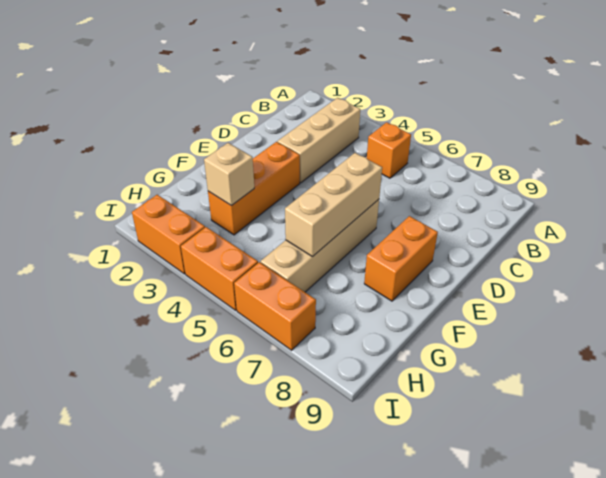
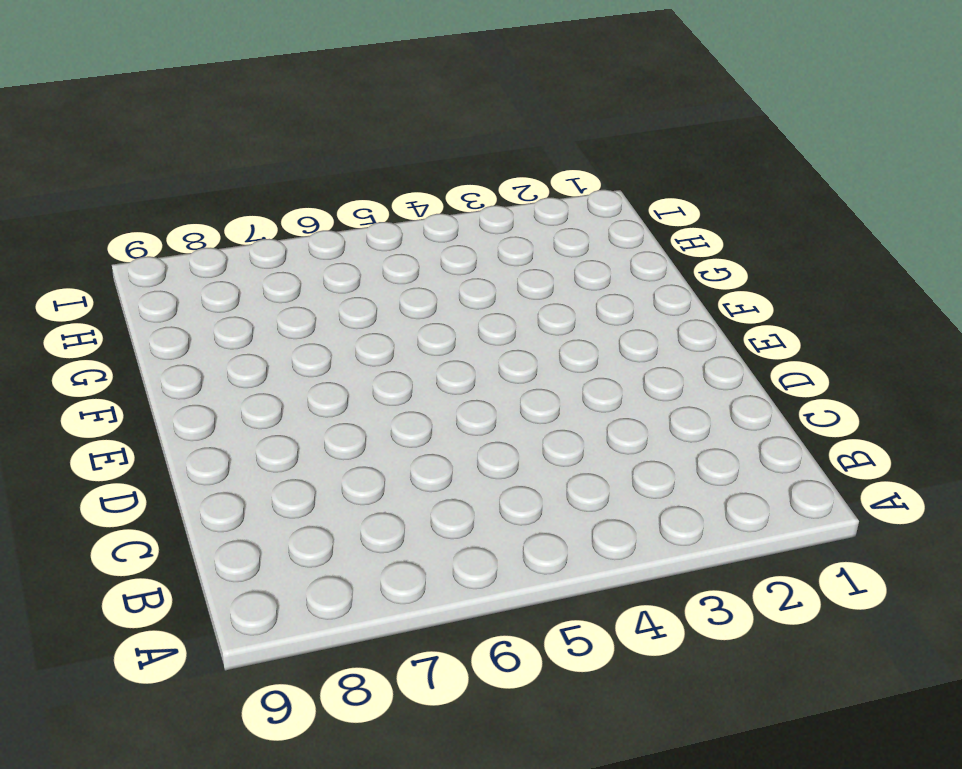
none -> tan 1x3 brick [277,98,360,183]
none -> orange 1x1 brick [367,122,411,178]

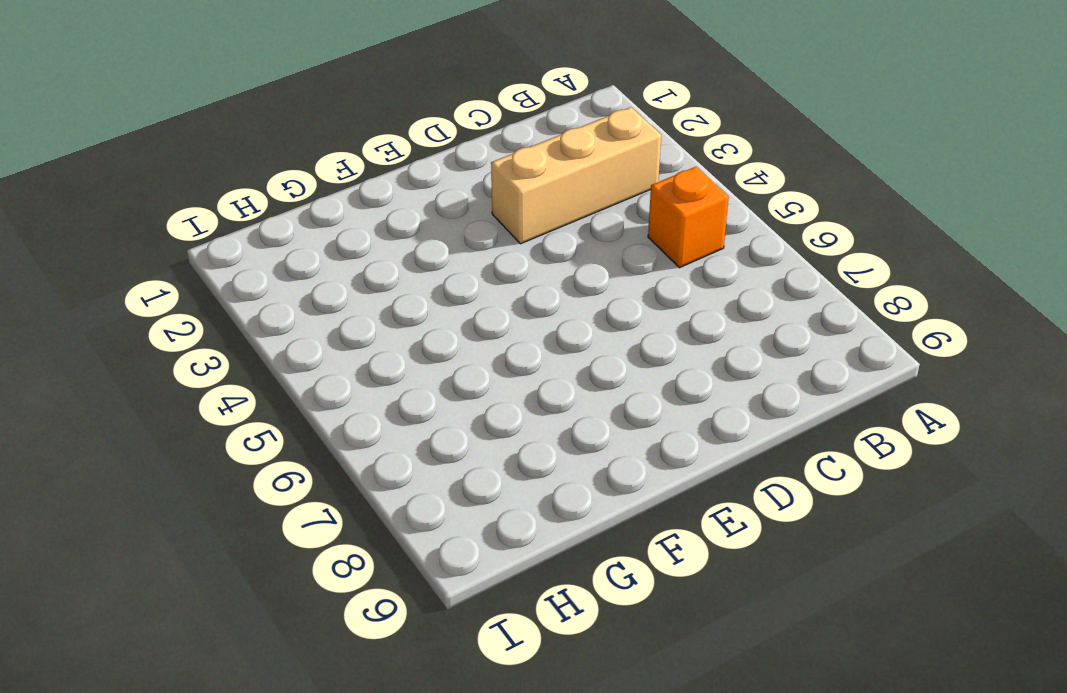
none -> orange 1x3 brick [208,142,300,235]
none -> tan 1x4 brick [261,199,379,292]

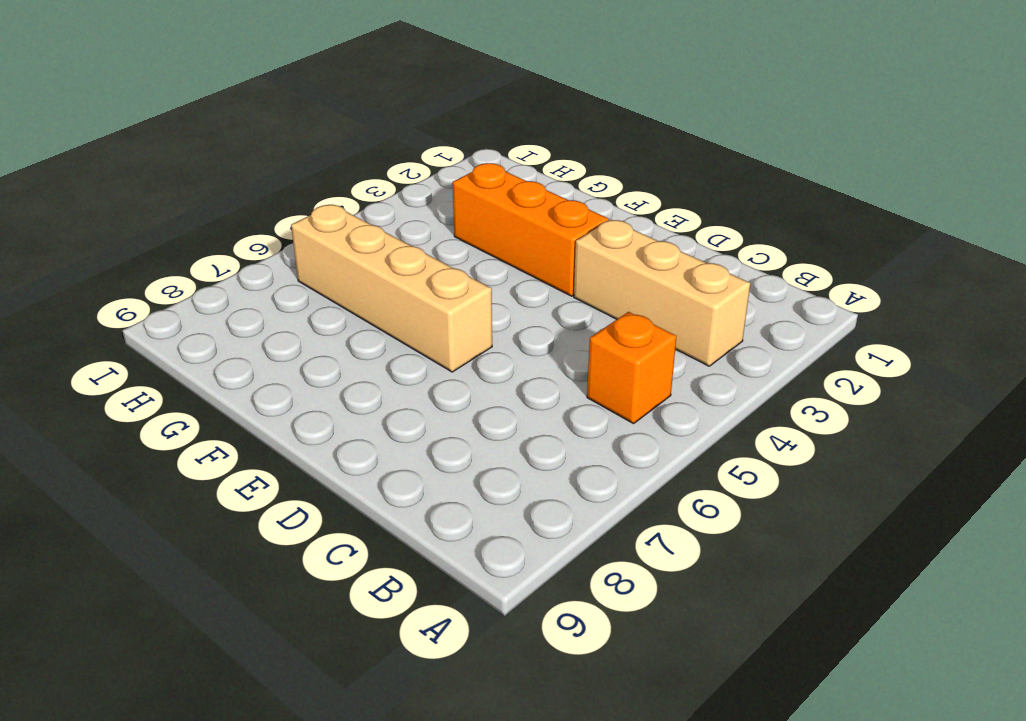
none -> orange 1x2 brick [364,216,438,301]
none -> orange 1x2 brick [132,195,205,274]

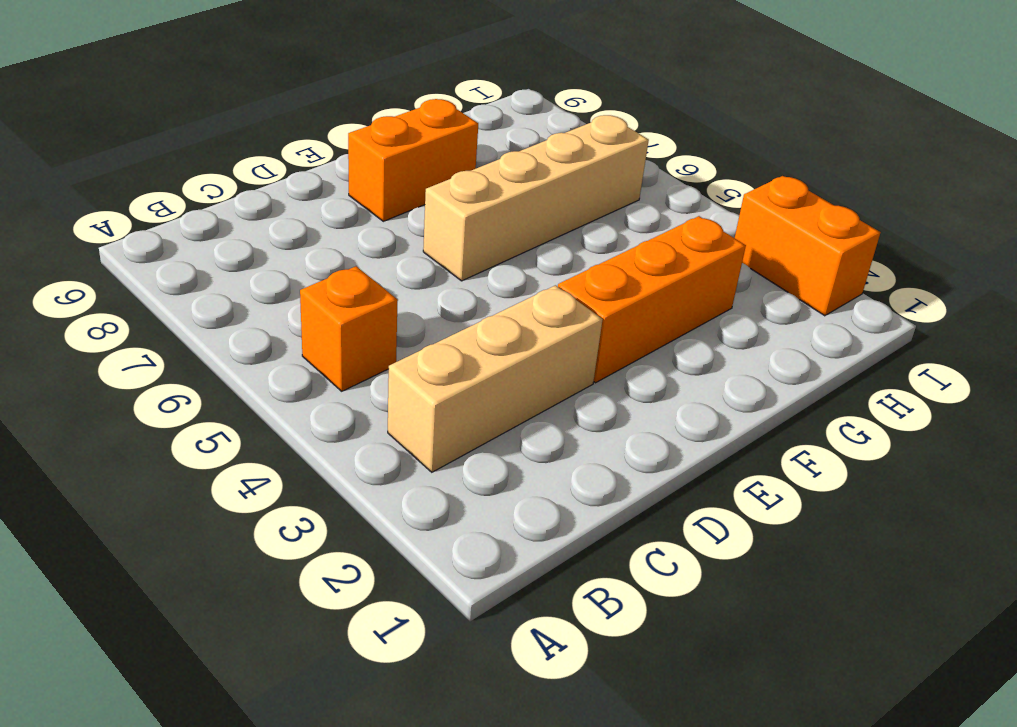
none -> orange 1x2 brick [181,227,258,310]
none -> orange 1x2 brick [234,262,316,350]

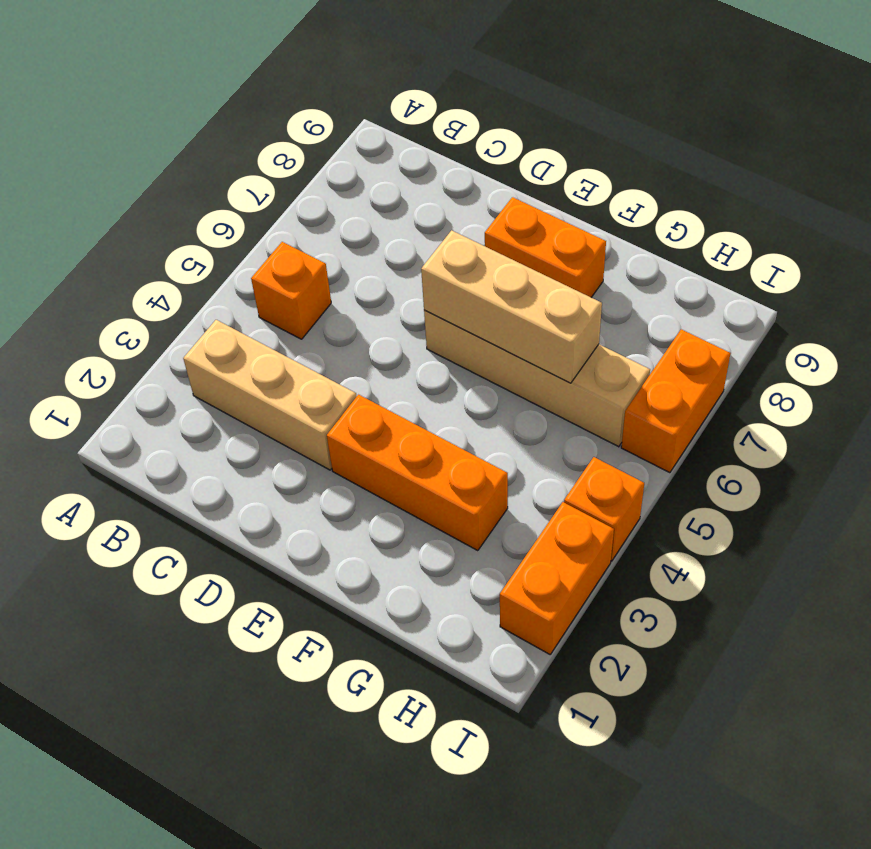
orange 1x1 brick [564,457,644,561] -> orange 1x2 brick [181,227,258,310]
none -> tan 1x1 brick [204,143,254,206]

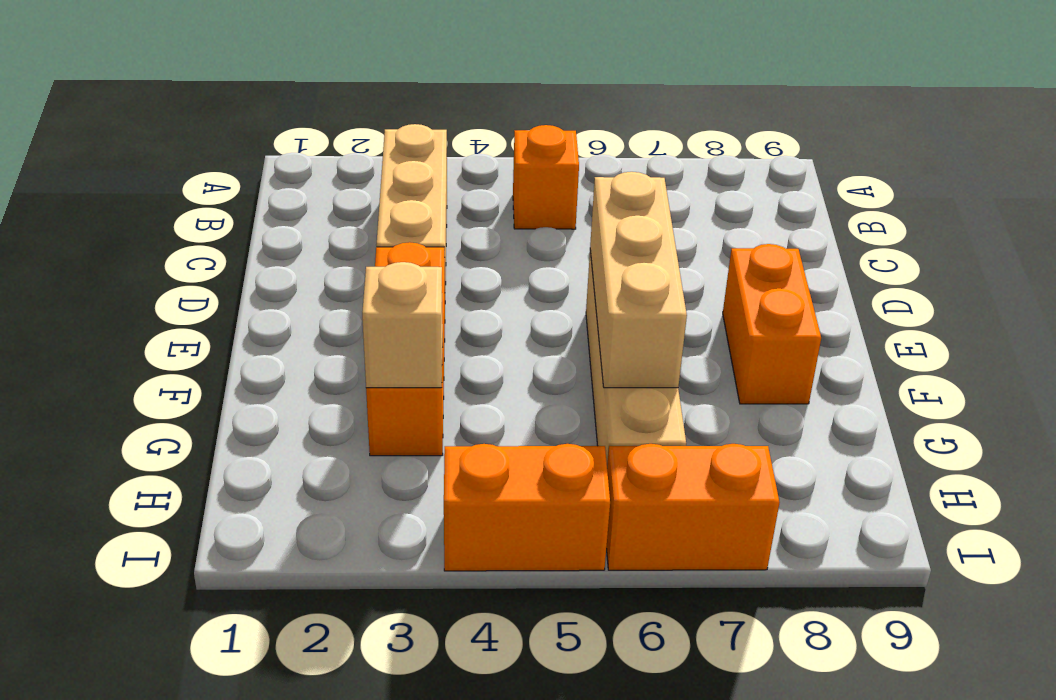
none -> orange 1x2 brick [132,195,205,274]

